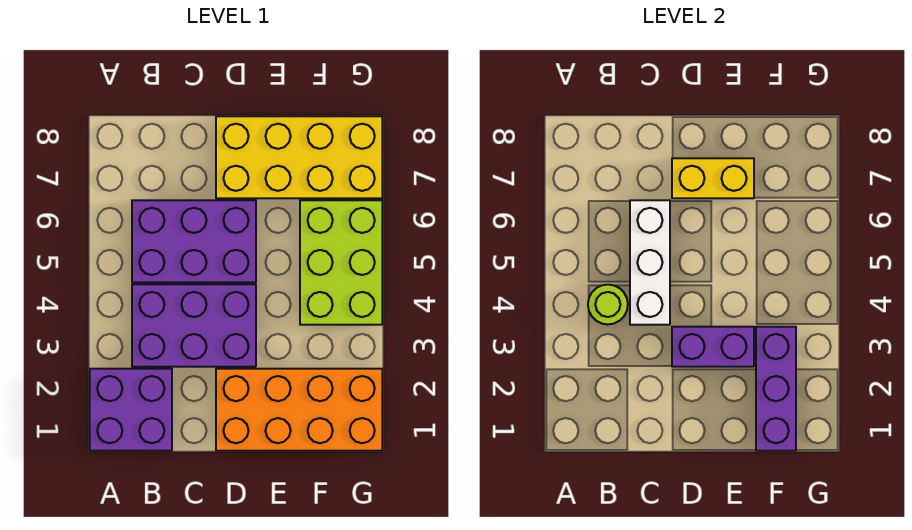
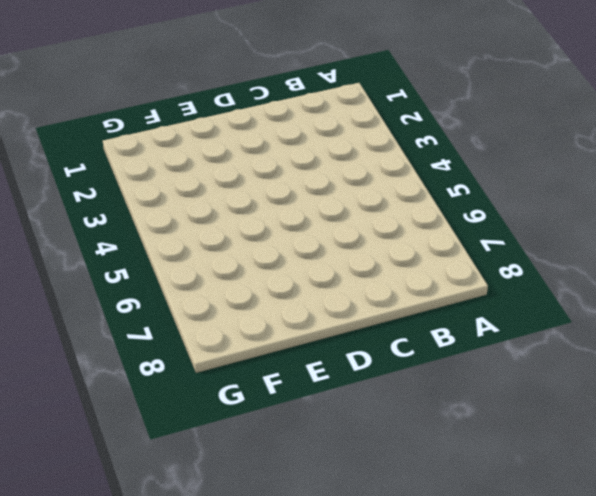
none -> purple 2x2 brick [90,369,172,451]
none -> purple 2x3 brick [132,284,256,367]

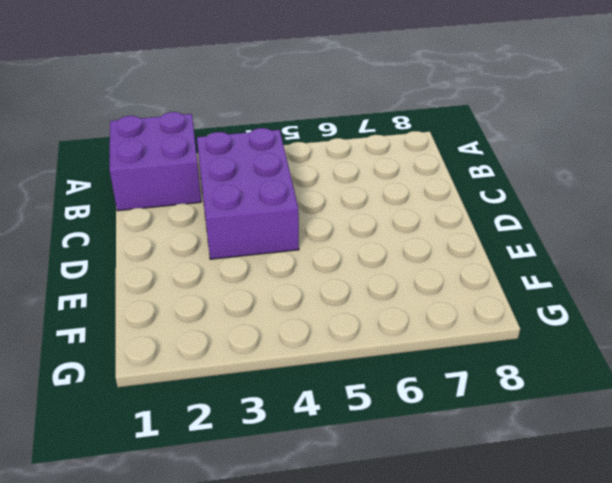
none -> purple 2x3 brick [132,200,256,282]
none -> orange 2x4 brick [216,369,382,451]

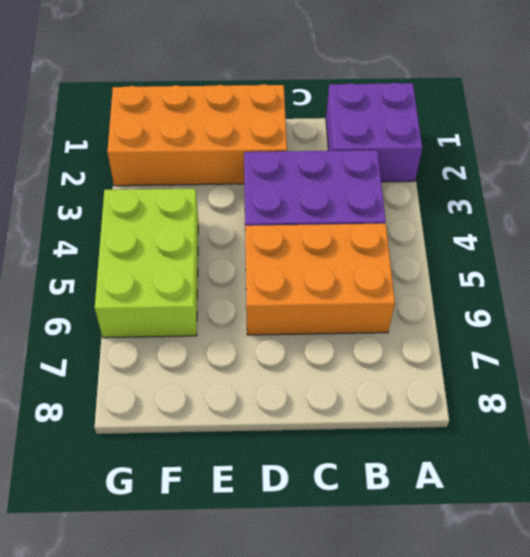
orange 2x3 brick [245,224,395,335] -> purple 2x3 brick [132,200,256,282]
none -> yellow 2x4 brick [216,116,382,198]
none -> lime 1x1 round brick [588,285,628,324]

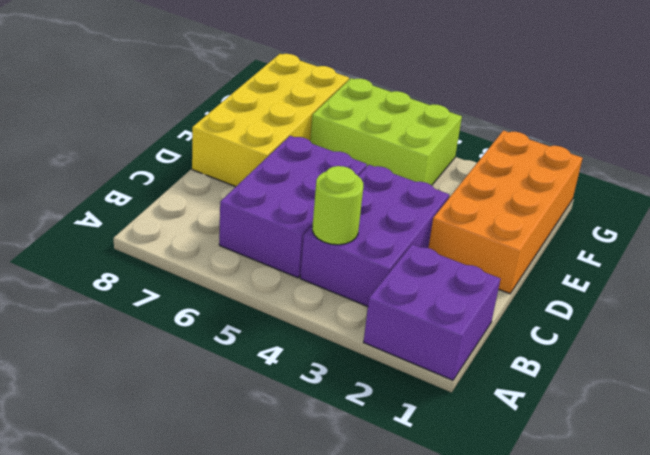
none -> white 1x3 brick [630,200,670,325]
none -> purple 1x2 brick [672,327,754,367]

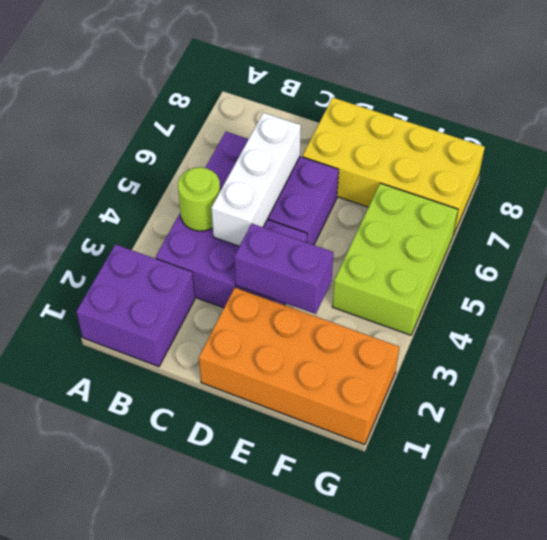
none -> yellow 1x2 brick [672,158,754,198]
none -> purple 1x3 brick [756,327,796,451]

